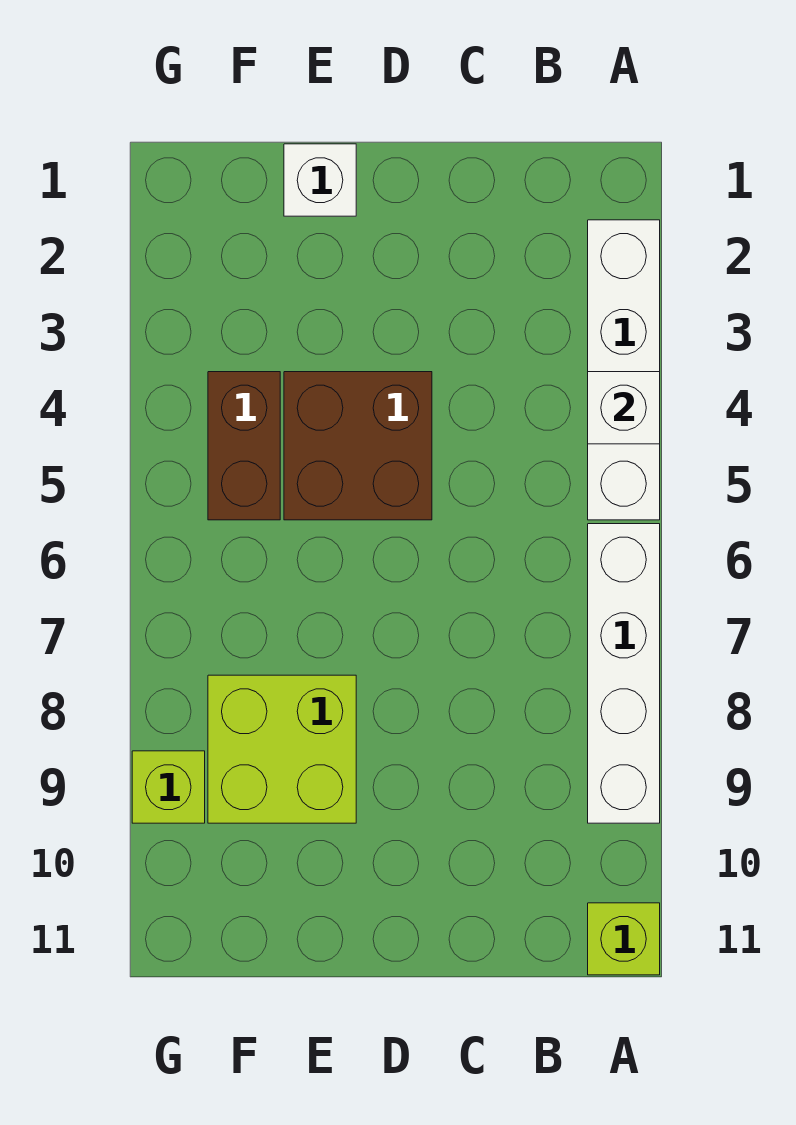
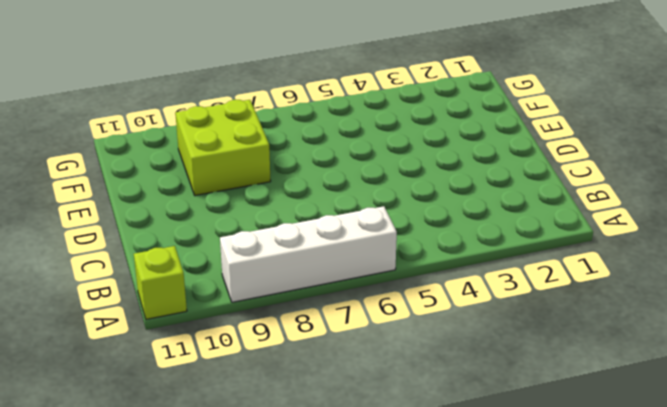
none -> white 1x4 brick [588,220,660,520]
none -> brown 2x2 brick [284,372,432,520]

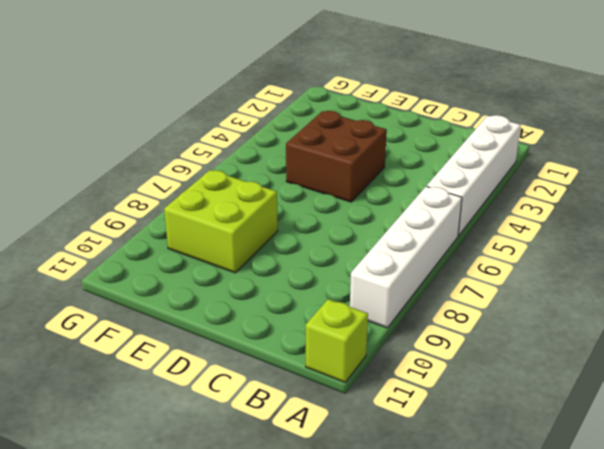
none -> white 1x1 brick [284,144,356,216]
none -> brown 1x2 brick [208,372,280,520]

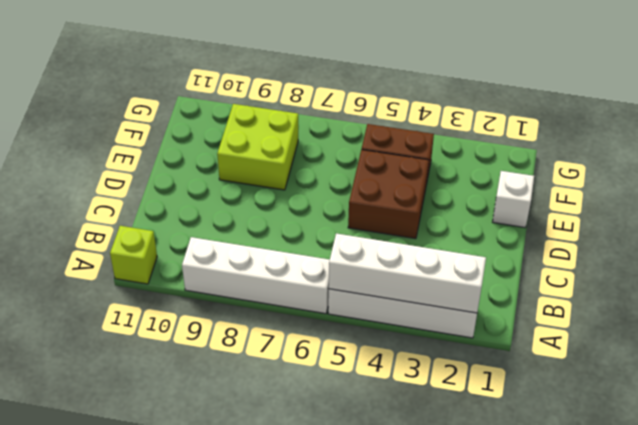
white 1x4 brick [329,233,486,313] -> white 1x1 brick [588,372,660,444]
none -> lime 1x1 brick [132,751,205,823]

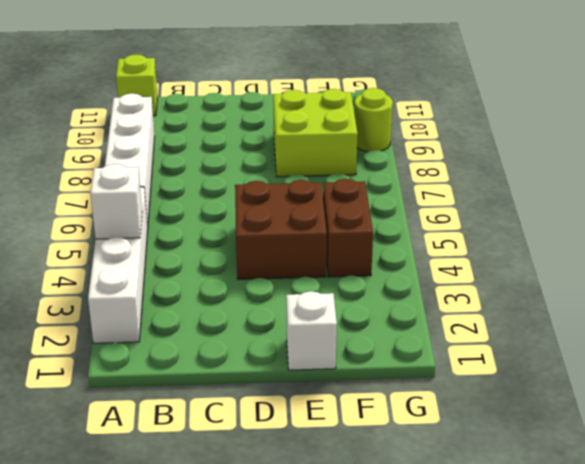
lime 1x1 round brick [354,88,393,152] -> lime 1x1 brick [132,751,205,823]

